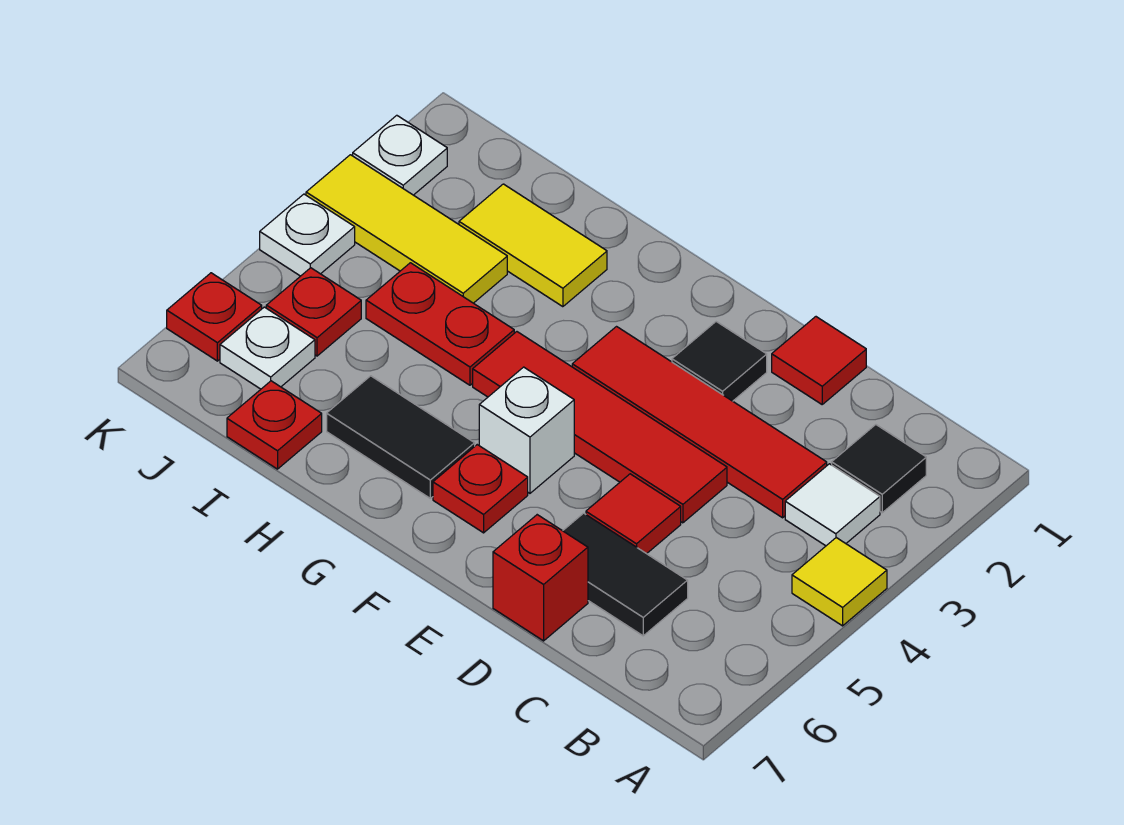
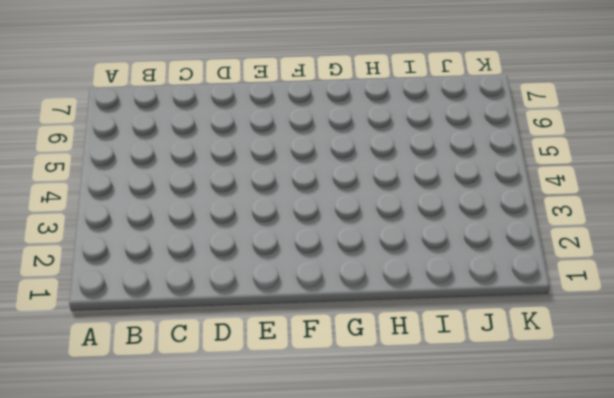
none -> yellow 1x1 tile [792,538,887,626]
none -> black 1x1 tile [832,425,926,513]
none -> white 1x1 tile [785,464,880,546]

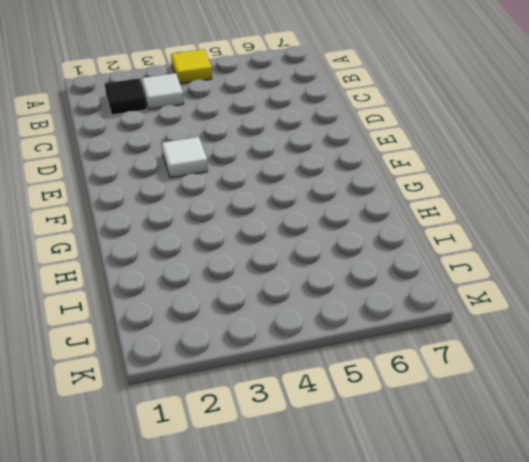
white 1x1 tile [162,137,208,178] -> red 1x4 tile [572,327,827,518]
none -> black 1x2 tile [563,513,688,636]
none -> red 1x1 tile [772,317,866,404]
none -> red 1x4 tile [473,332,727,523]

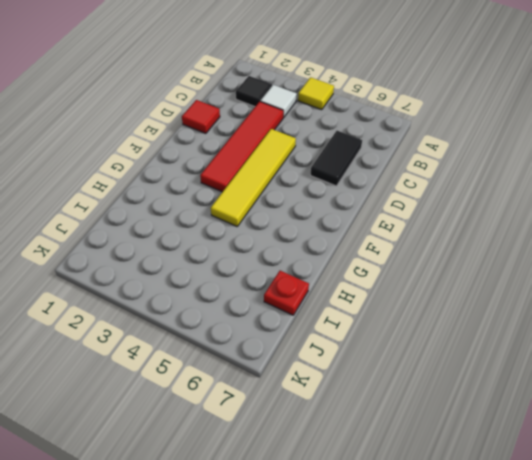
yellow 1x4 tile [211,129,296,226] -> red 1x4 tile [473,332,727,523]
none -> red 1x1 tile [586,474,681,554]
none -> red 1x1 brick [493,515,588,641]
none -> black 1x1 tile [672,322,767,401]

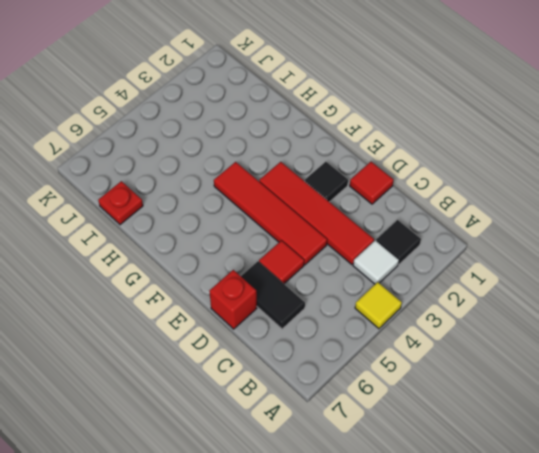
none -> white 1x1 brick [479,367,574,493]
none -> red 1x1 plate [433,445,528,533]
none -> black 1x2 tile [327,376,475,498]

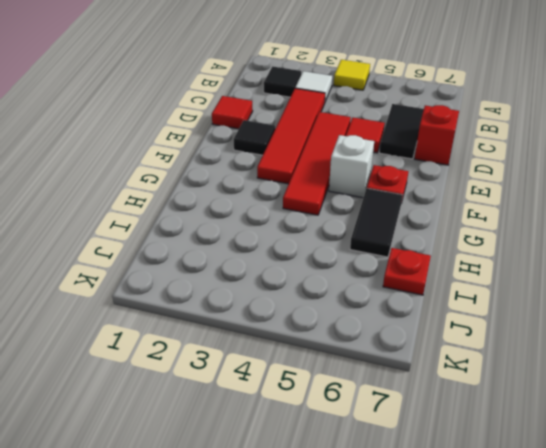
none -> yellow 1x2 tile [459,184,607,307]
none -> red 1x2 plate [366,263,514,385]
none -> yellow 1x3 tile [306,155,507,303]

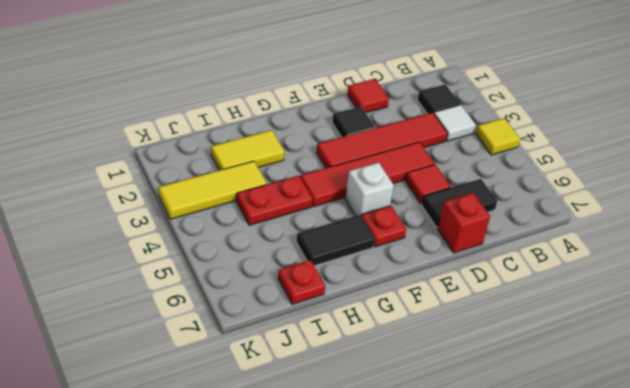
none -> red 1x1 plate [266,268,361,356]
none -> white 1x1 plate [220,307,315,389]
none -> white 1x1 plate [353,115,447,195]

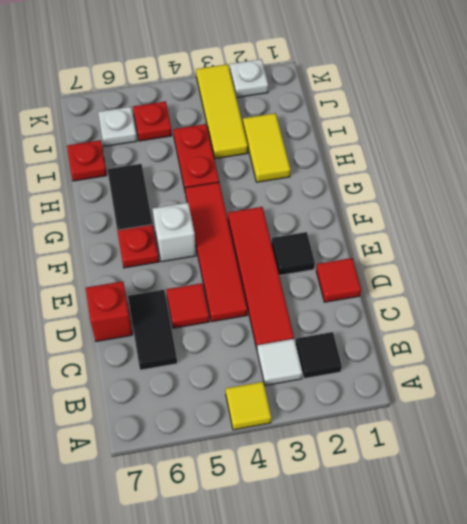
none -> white 1x1 plate [260,194,355,276]
none -> red 1x1 plate [167,273,262,361]

